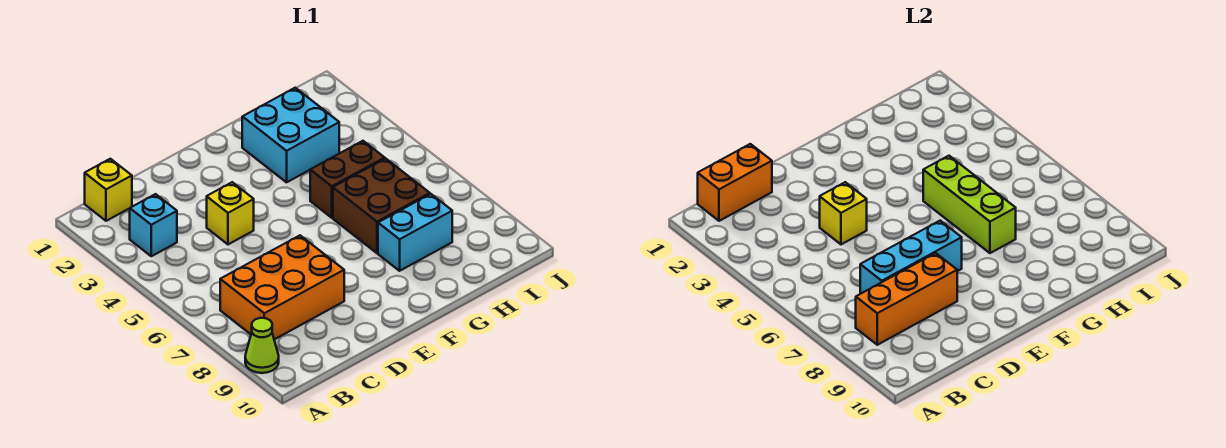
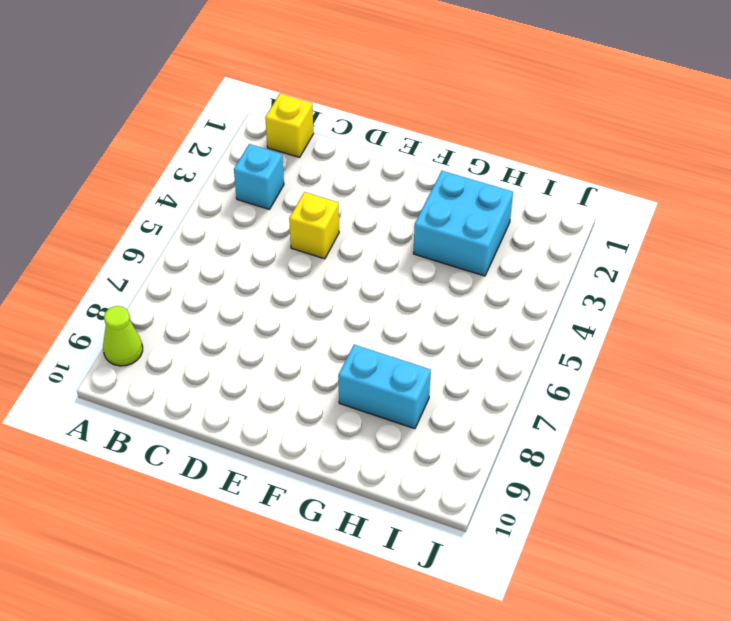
none -> orange 2x3 brick [220,235,344,339]
none -> brown 1x2 brick [310,141,385,218]
none -> brown 2x2 brick [333,158,430,253]

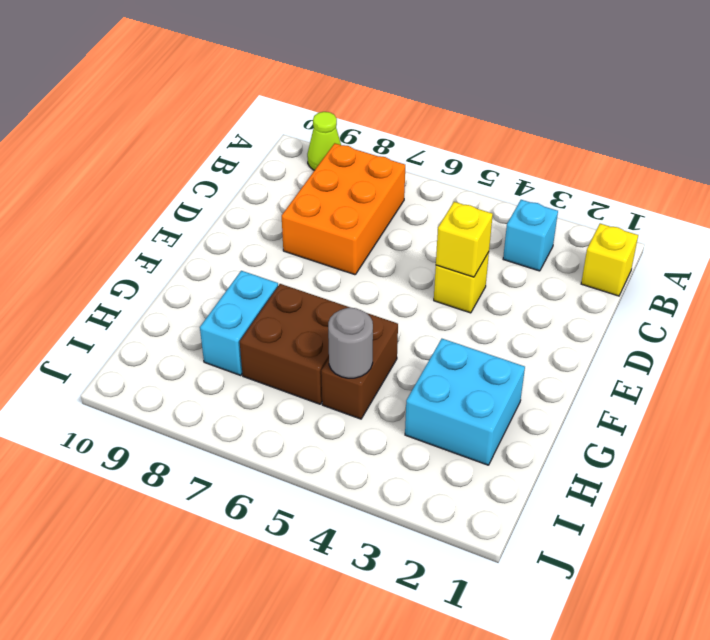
grey 1x1 round brick [328,307,373,378] -> none
none -> orange 1x2 brick [698,144,772,221]
none -> orange 1x3 brick [856,253,957,345]
none -> cyan 1x3 brick [860,221,962,294]

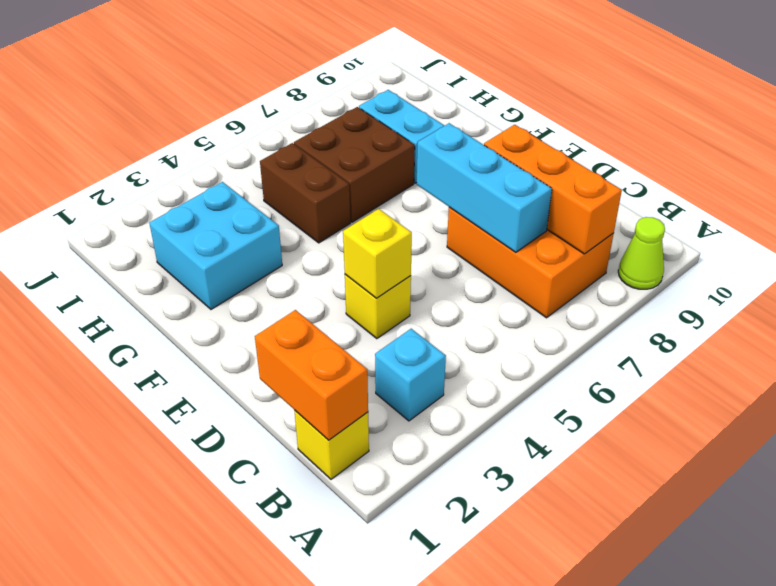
none -> lime 1x3 brick [923,156,1016,253]

